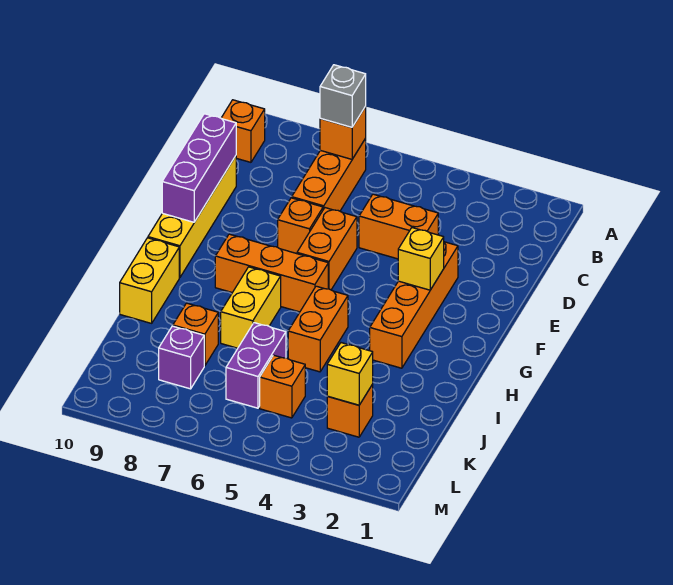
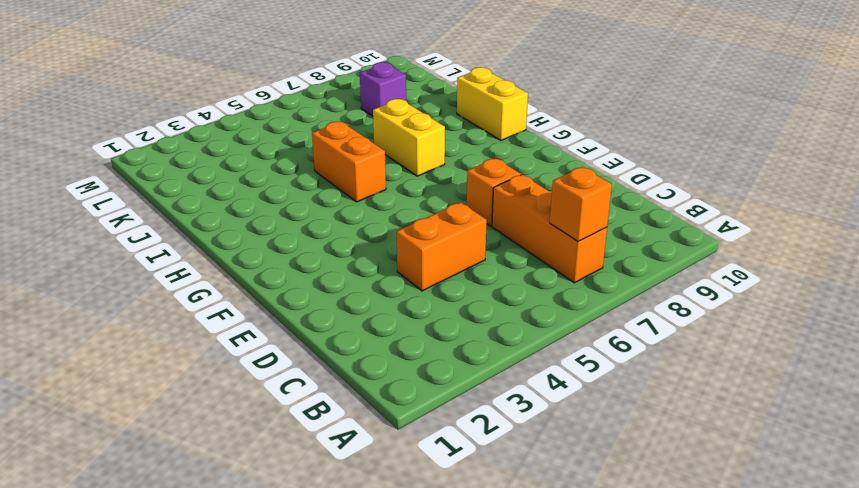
none -> orange 1x1 brick [221,100,265,162]
none -> yellow 1x4 brick [148,156,236,277]
none -> orange 1x4 brick [370,242,458,368]

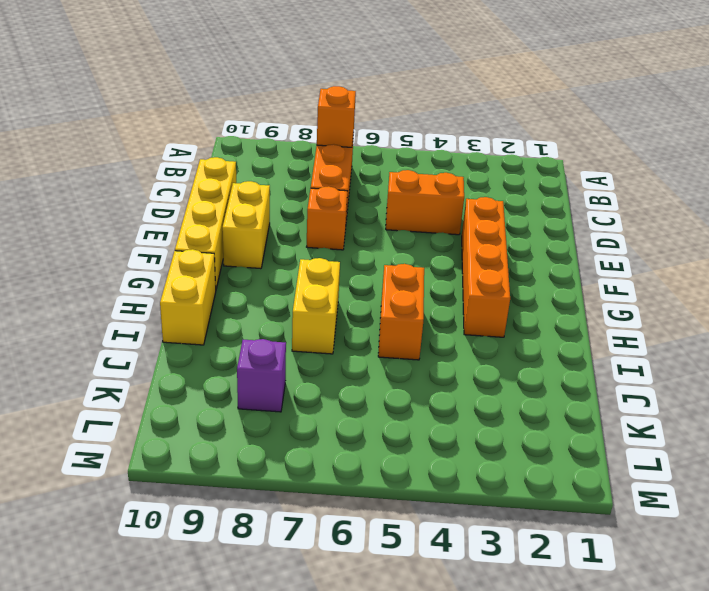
yellow 1x2 brick [222,181,270,269] -> none
none -> orange 1x1 brick [221,100,265,162]
none -> orange 1x2 brick [297,208,357,290]
none -> orange 1x3 brick [215,234,328,312]

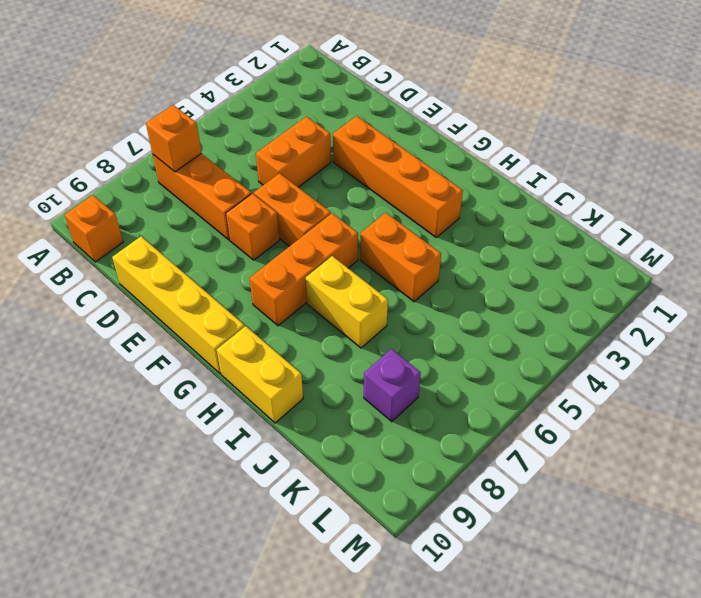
none -> purple 1x2 brick [226,323,286,408]
none -> orange 1x1 brick [173,303,218,366]
none -> orange 1x1 brick [327,384,373,437]

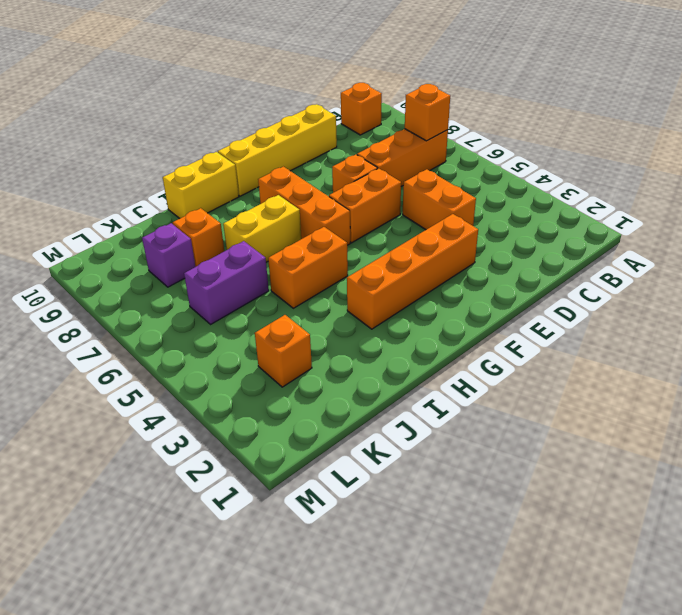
none -> orange 1x1 brick [260,355,305,418]
none -> purple 1x3 brick [162,114,236,222]
none -> yellow 1x1 brick [398,228,444,290]

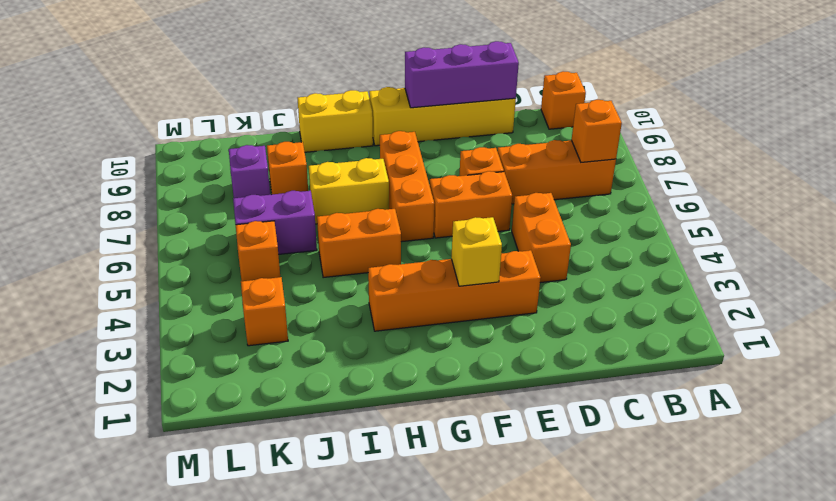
none -> yellow 1x1 brick [327,343,373,405]
none -> grey 1x1 brick [320,65,366,127]

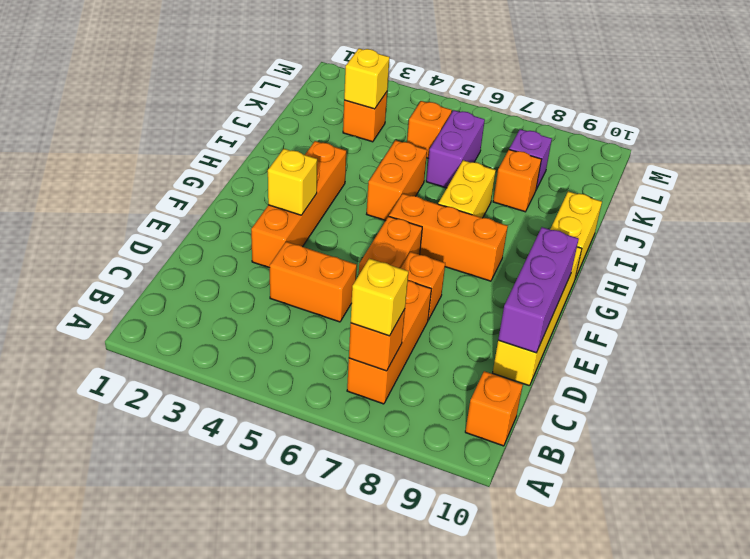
yellow 1x1 brick [351,259,409,336] -> grey 1x1 brick [320,65,366,127]

